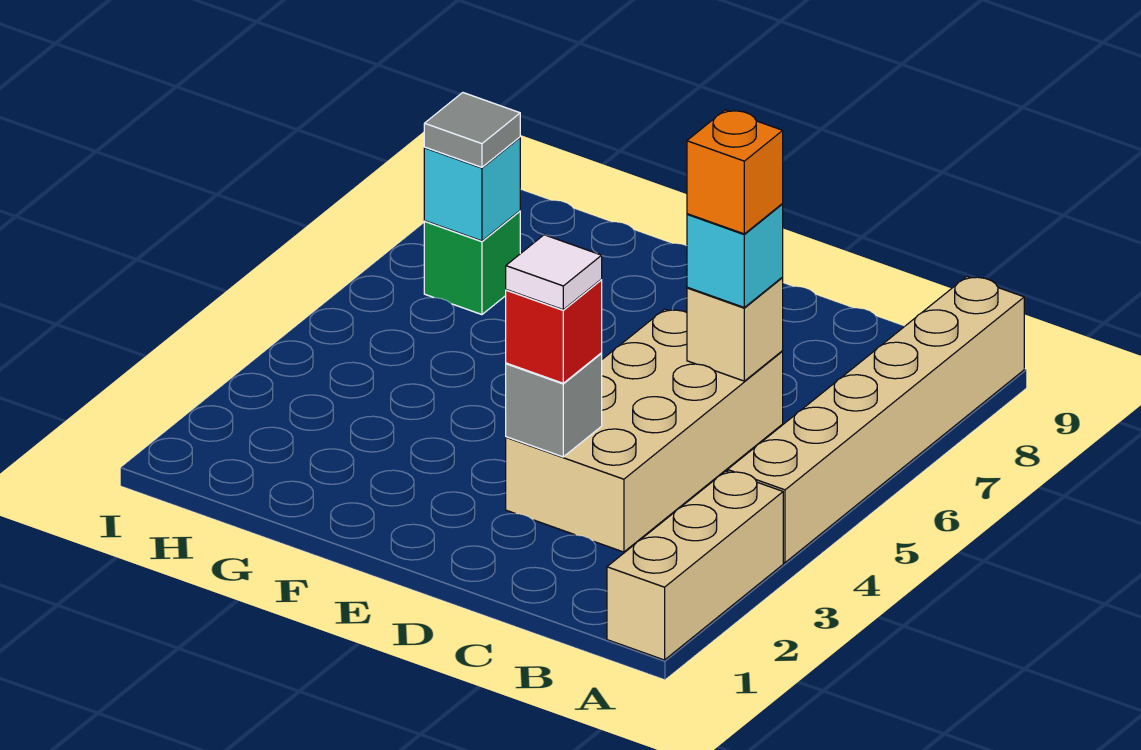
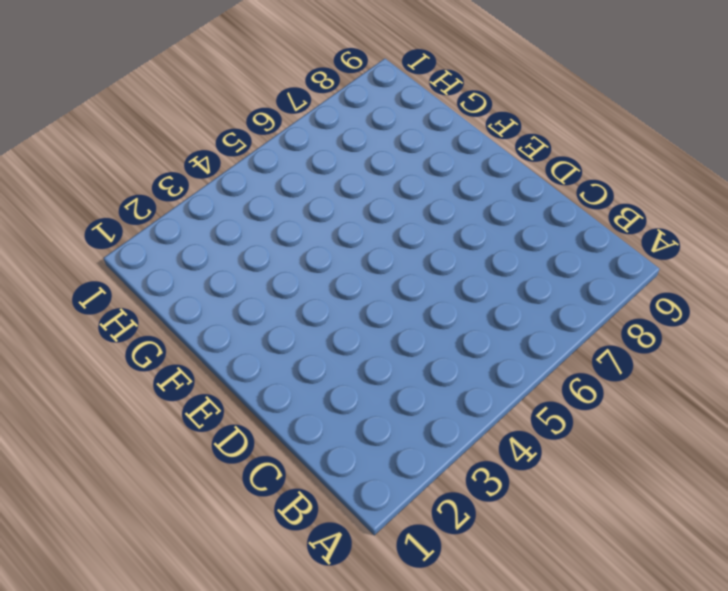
none -> tan 1x3 brick [607,471,783,660]
none -> tan 1x6 brick [728,277,1024,563]
none -> tan 2x4 brick [506,309,783,552]

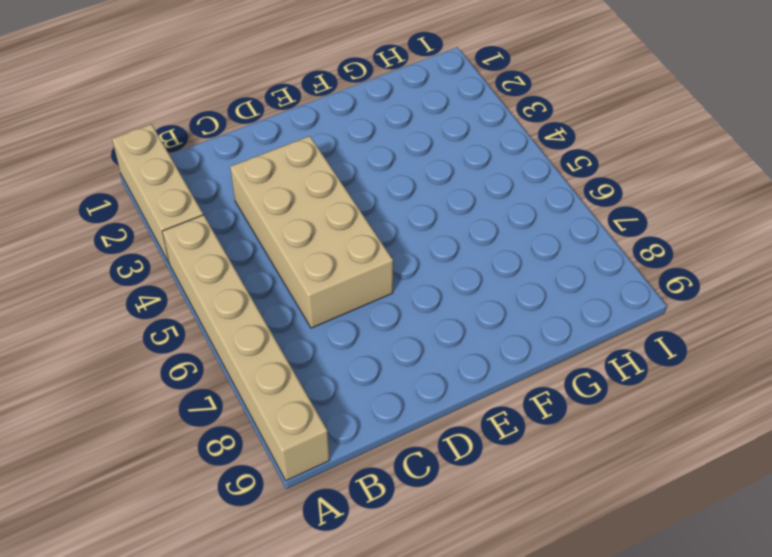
none -> green 1x1 brick [424,211,520,315]
none -> tan 1x1 brick [687,278,783,381]
none -> grey 1x1 brick [506,354,602,457]

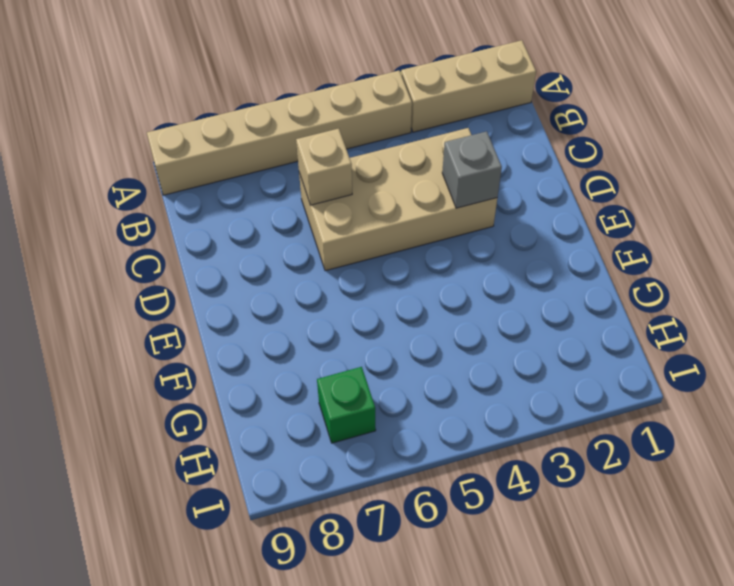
none -> cyan 1x1 brick [424,137,520,241]
none -> cyan 1x1 brick [687,204,783,307]
none -> red 1x1 brick [506,280,602,383]

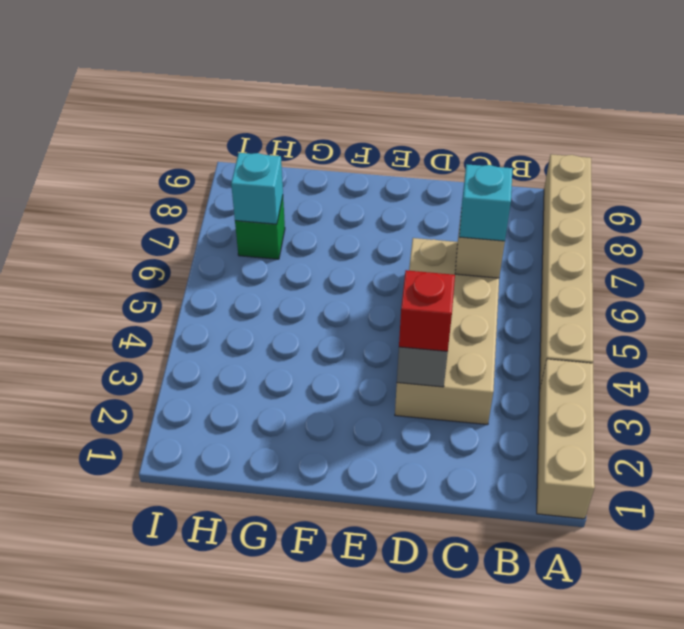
none -> grey 1x1 tile [424,93,520,167]
none -> orange 1x1 brick [687,110,783,234]
none -> white 1x1 tile [506,235,602,310]

